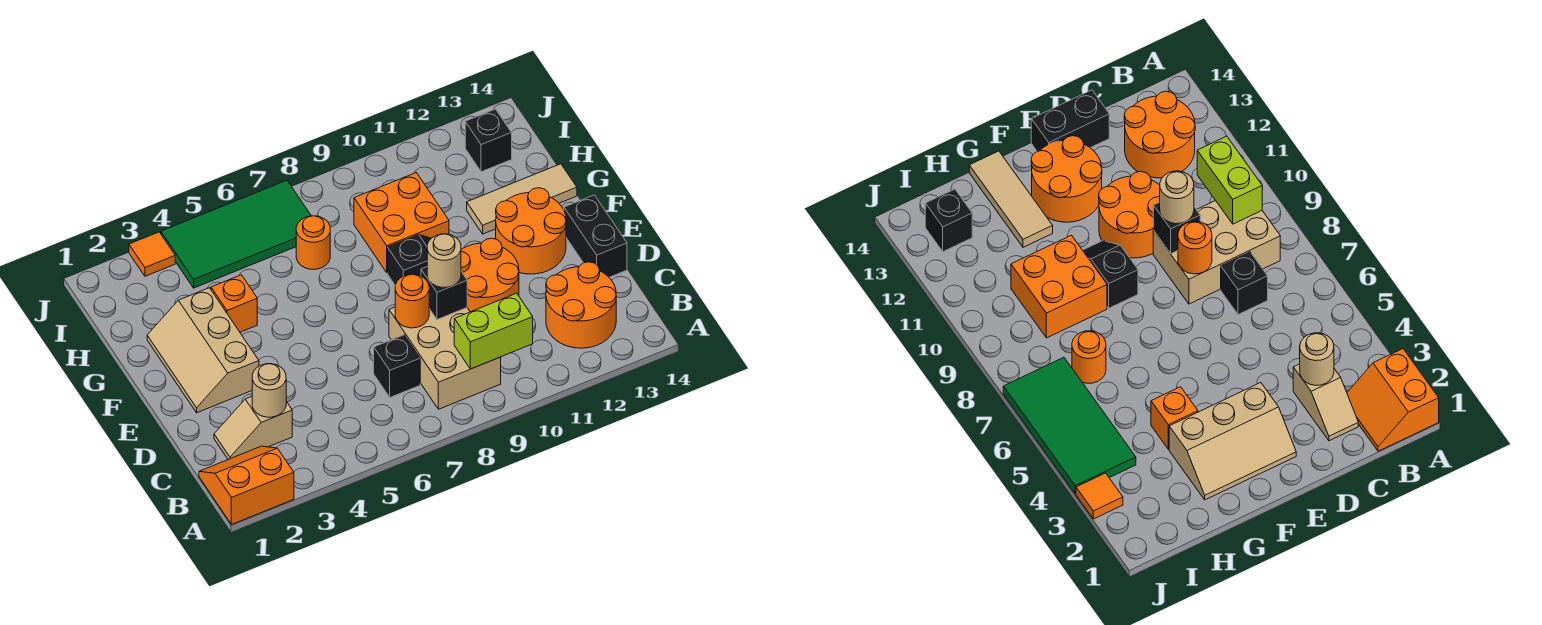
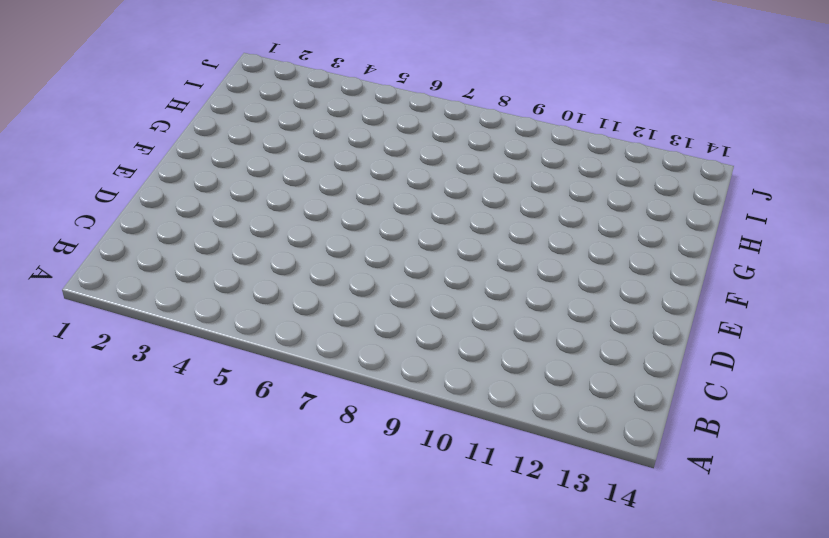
none -> orange 2x2 slope [199,446,294,525]
none -> tan 2x3 brick [389,307,501,409]
none -> orange 2x2 round brick [546,262,616,348]

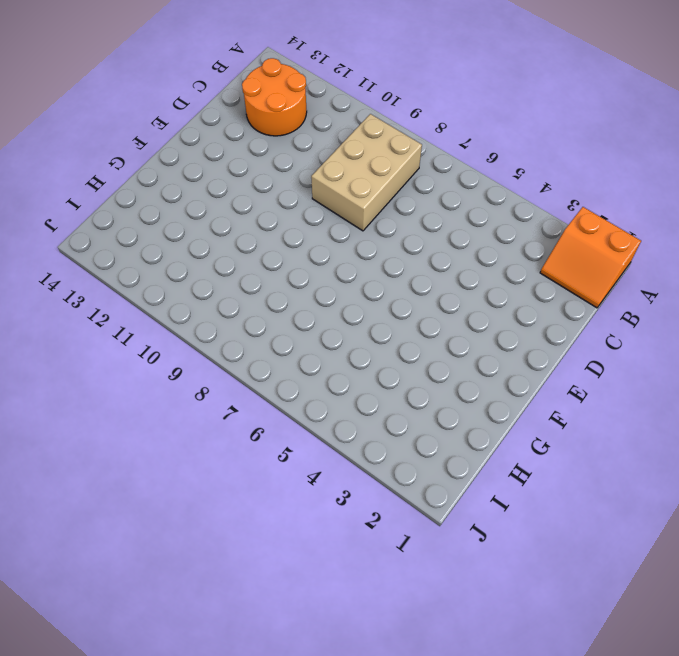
none -> tan 1x2 slope [214,397,292,459]
none -> black 1x1 brick [374,335,420,397]
none -> orange 2x2 round brick [461,238,519,312]

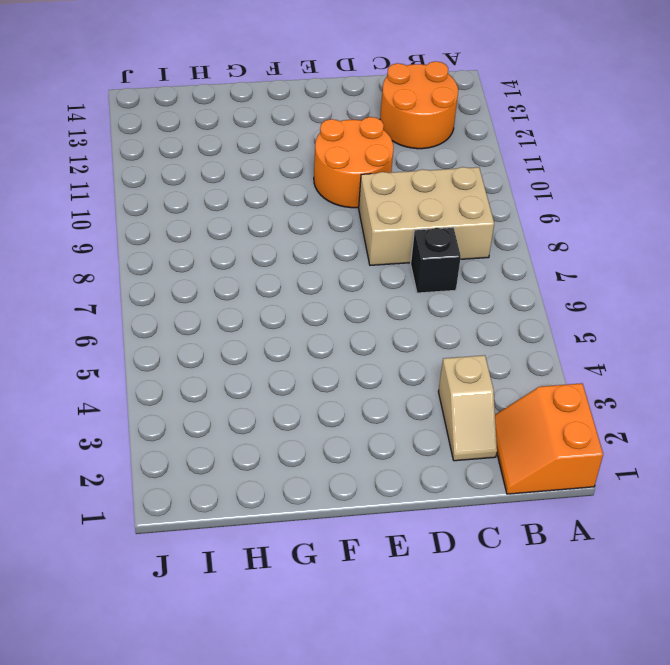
none -> black 1x2 brick [564,195,627,277]
none -> tan 2x3 slope [147,288,259,413]
none -> orange 2x2 round brick [496,188,566,274]

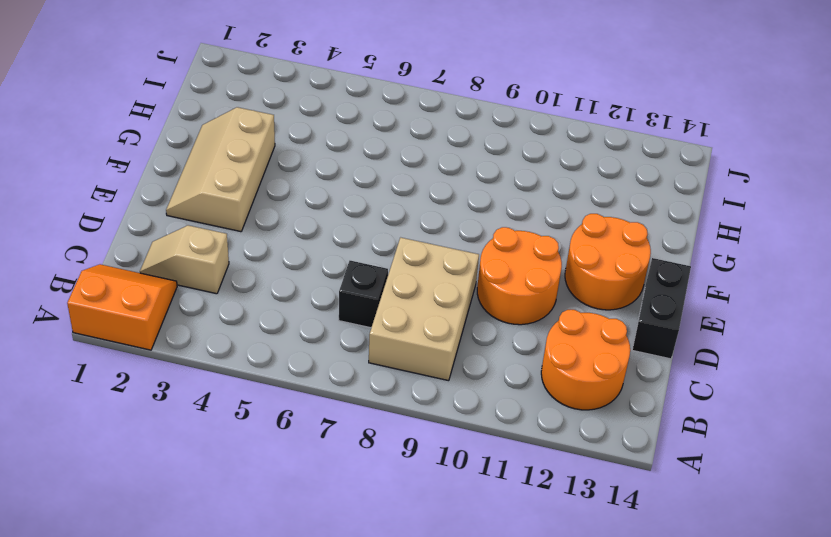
none -> black 1x2 slope [388,235,431,285]
none -> orange 1x1 brick [211,275,257,332]
none -> orange 2x2 brick [354,173,449,273]

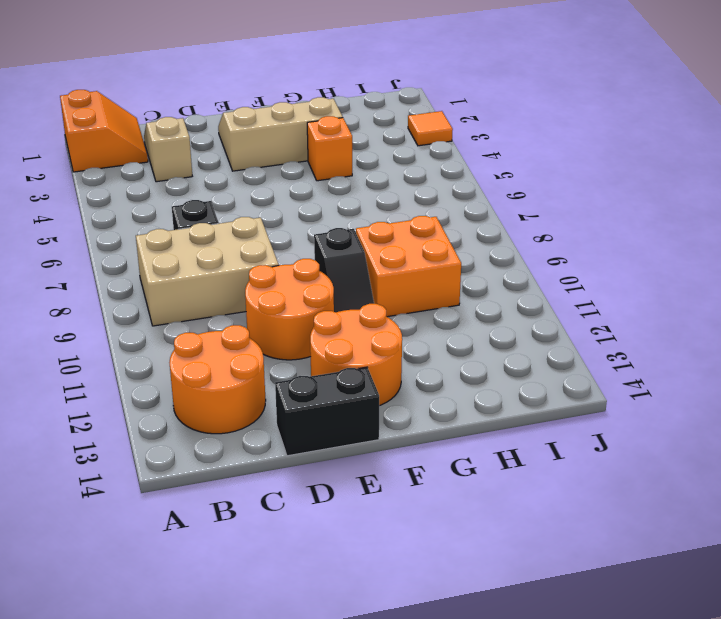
none -> tan 1x3 tile [467,164,577,234]
none -> orange 1x1 round brick [296,216,330,269]
none -> green 2x4 tile [161,180,311,288]

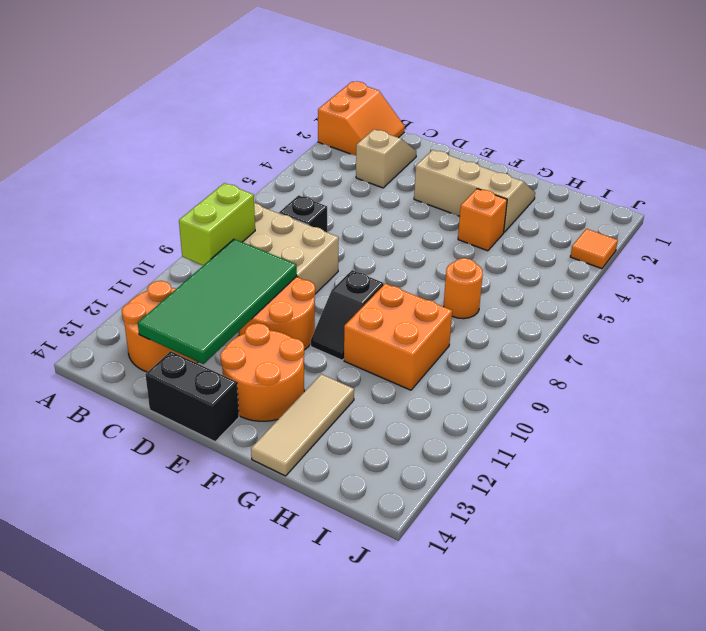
green 2x4 tile [138,239,297,364] -> green 2x4 tile moved to [161,180,311,288]
none -> black 1x1 brick [465,109,512,172]
none -> tan 1x1 round brick [252,364,286,417]
none -> orange 1x1 round brick [395,274,429,328]

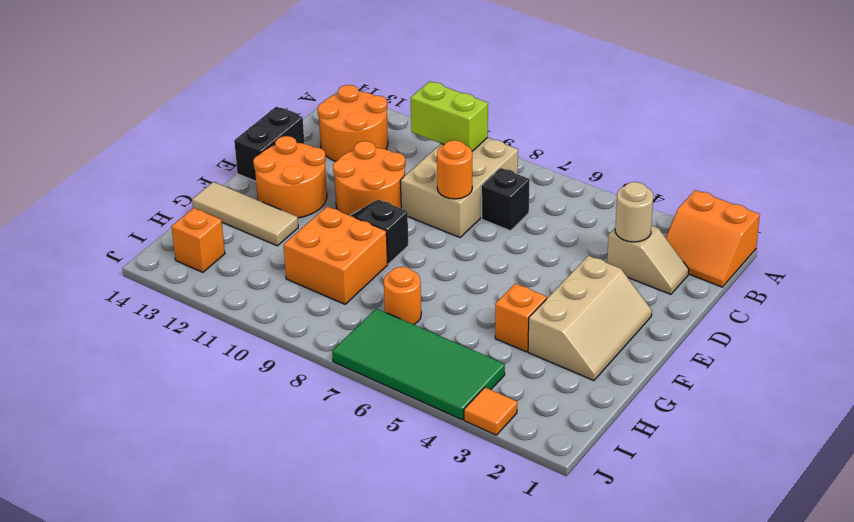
orange 1x1 brick [171,208,225,272] -> black 1x1 brick [465,109,512,172]
none -> black 1x1 brick [421,267,467,319]
none -> tan 1x1 round brick [427,234,461,287]

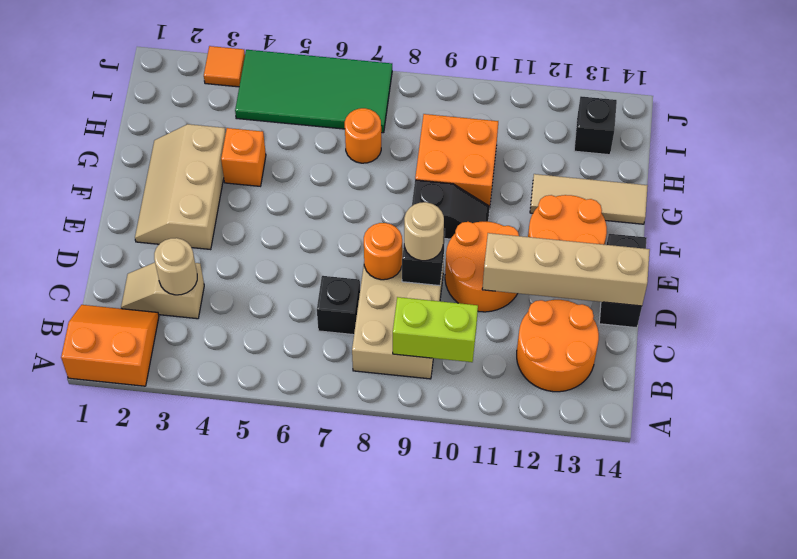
tan 1x4 brick [482,233,650,306] -> none

